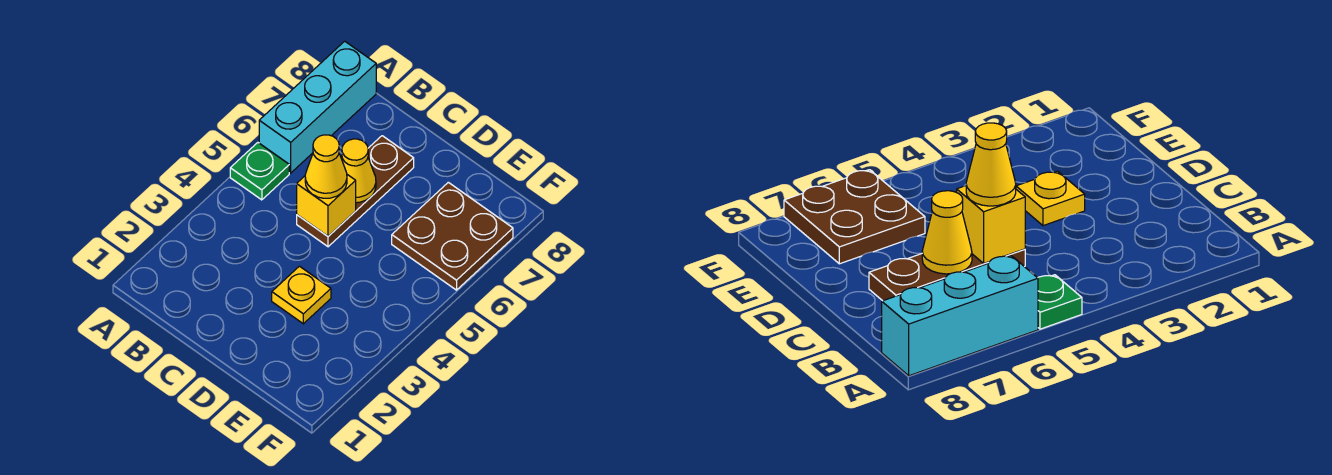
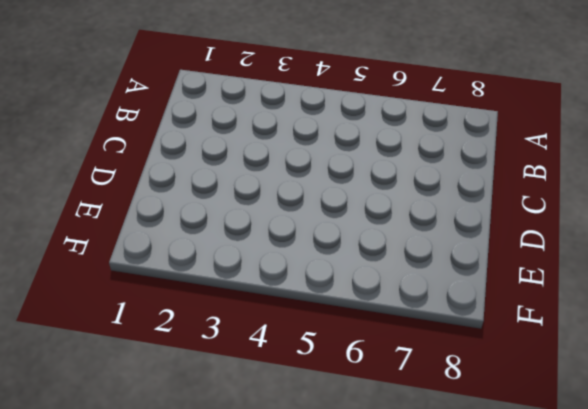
none -> green 1x1 plate [230,143,289,200]
none -> cyan 1x3 brick [259,41,376,173]

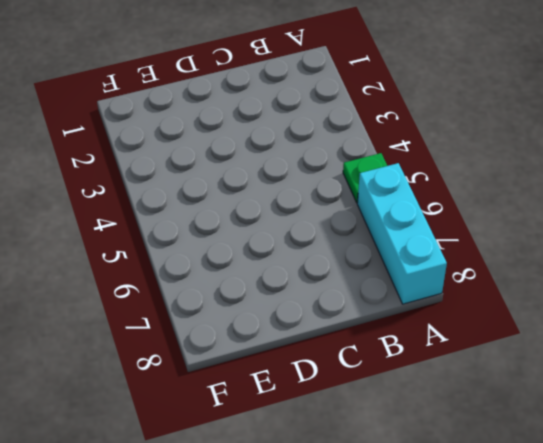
none -> brown 1x3 plate [297,136,414,247]
none -> yellow 1x1 plate [272,266,331,324]

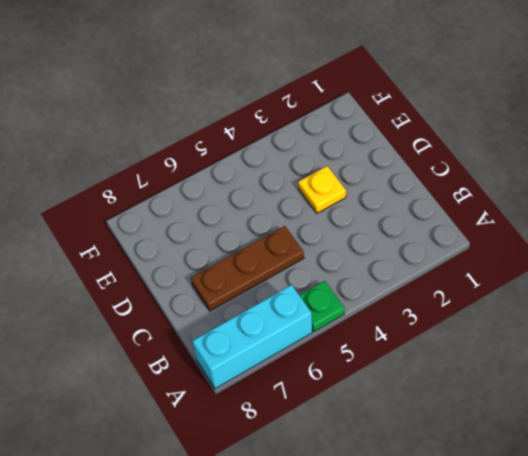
none -> brown 2x2 plate [392,182,513,290]
none -> yellow 1x1 brick [297,175,356,236]

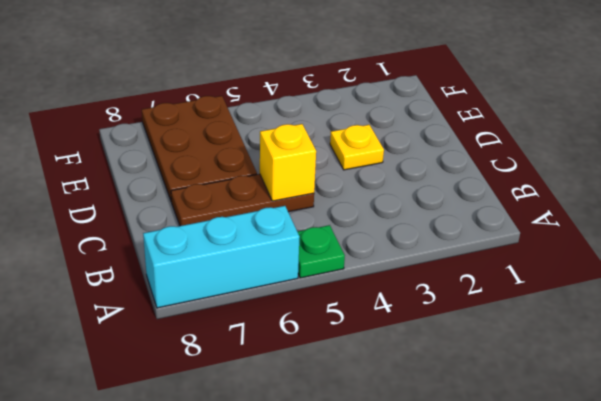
brown 2x3 plate [142,96,257,202] -> brown 2x2 plate [392,182,513,290]
none -> yellow 1x1 cone [341,139,376,203]
none -> yellow 1x1 cone [305,135,347,198]

